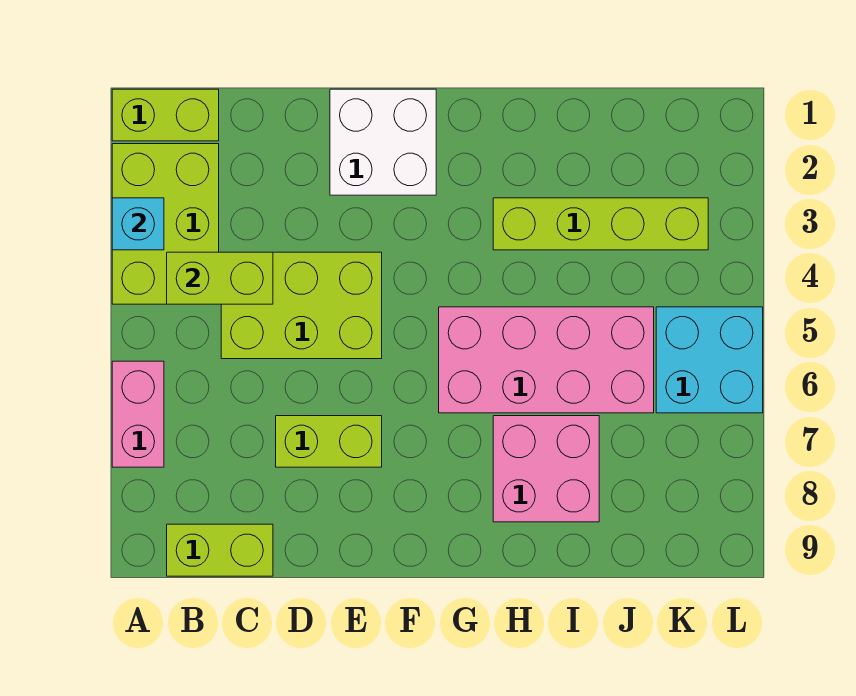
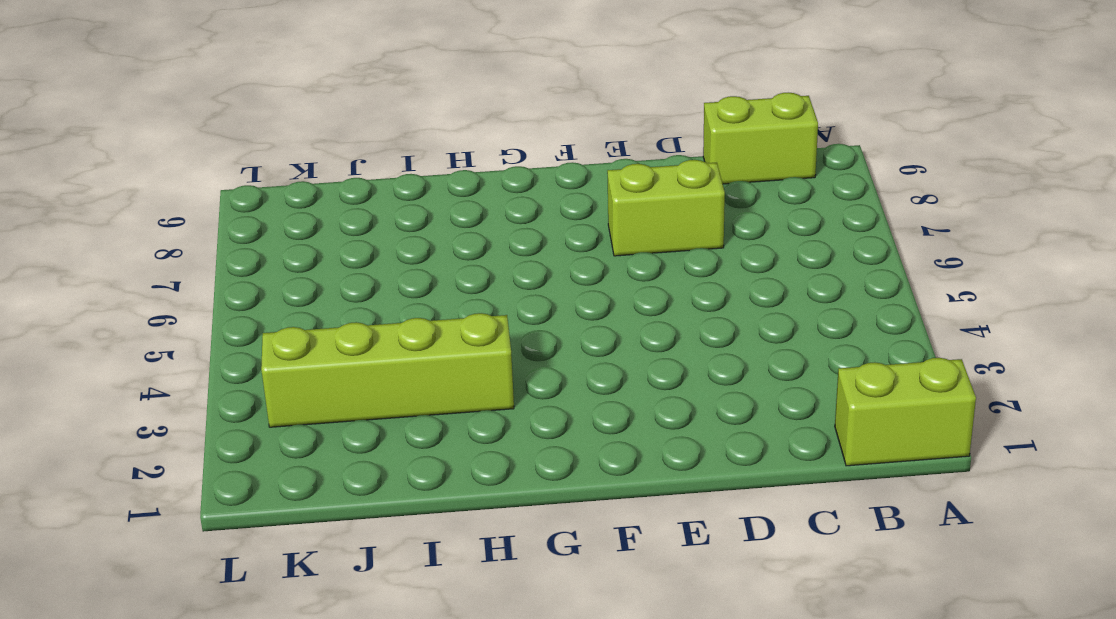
none -> lime 2x3 brick [112,144,219,304]
none -> pink 1x2 brick [112,361,164,467]
none -> lime 2x3 brick [221,252,382,359]

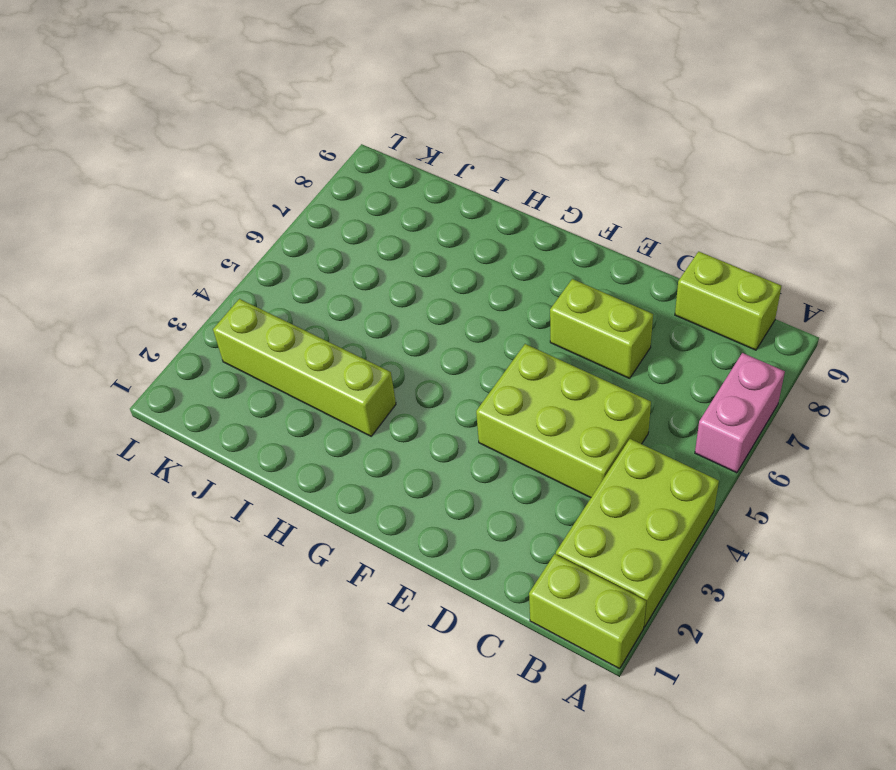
none -> white 2x2 brick [330,89,436,195]
none -> pink 2x4 brick [439,307,654,413]
none -> pink 2x2 brick [493,416,599,522]

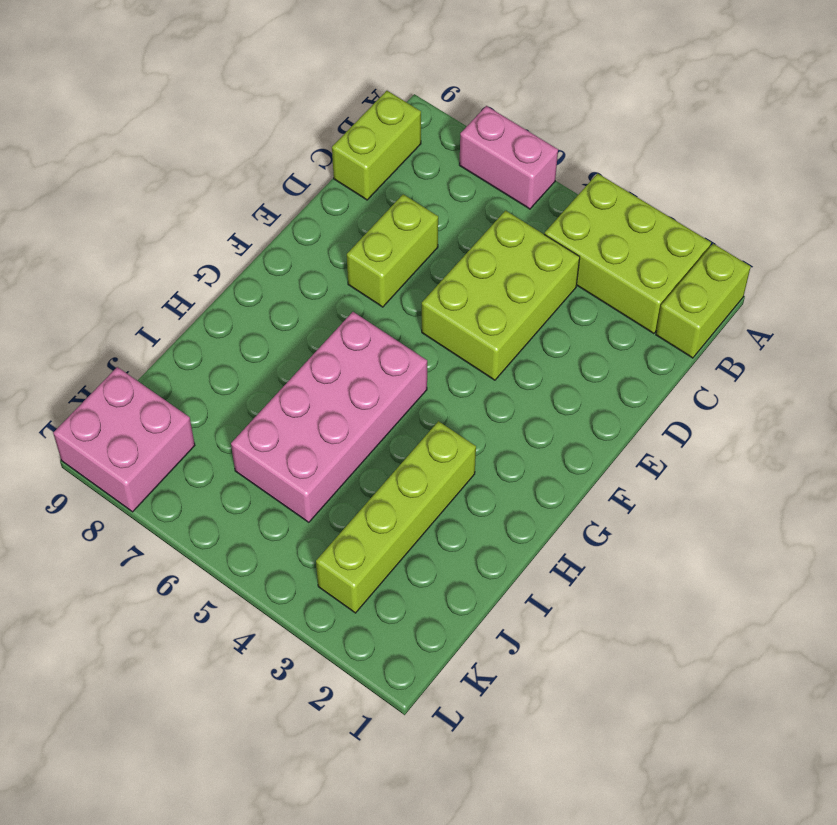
pink 2x2 brick [53,367,195,512] -> pink 2x2 brick moved to [493,416,599,522]
none -> white 2x2 brick [330,89,436,195]
none -> cyan 2x2 brick [656,307,763,413]
none -> cyan 1x1 brick [112,198,164,250]

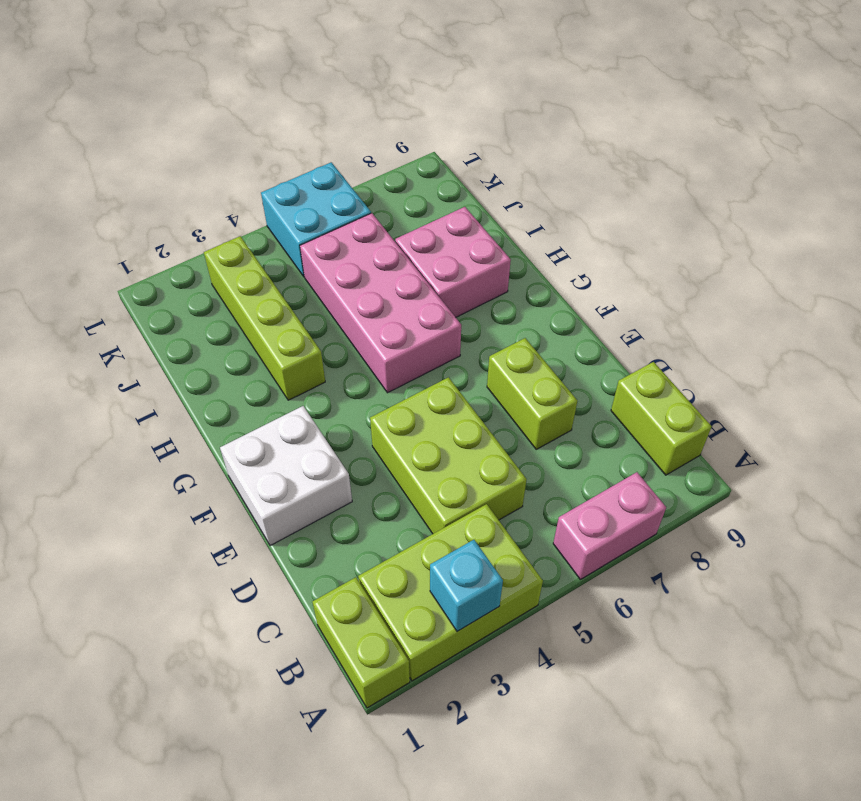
none -> lime 1x2 brick [167,252,273,304]

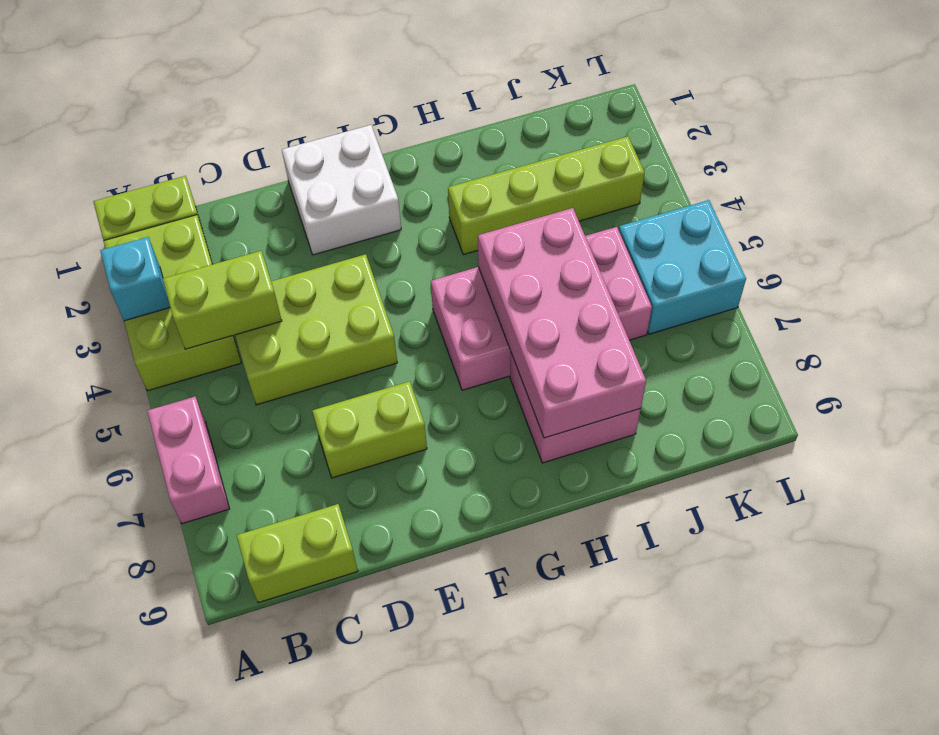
pink 2x4 brick [478,208,646,438] -> none

